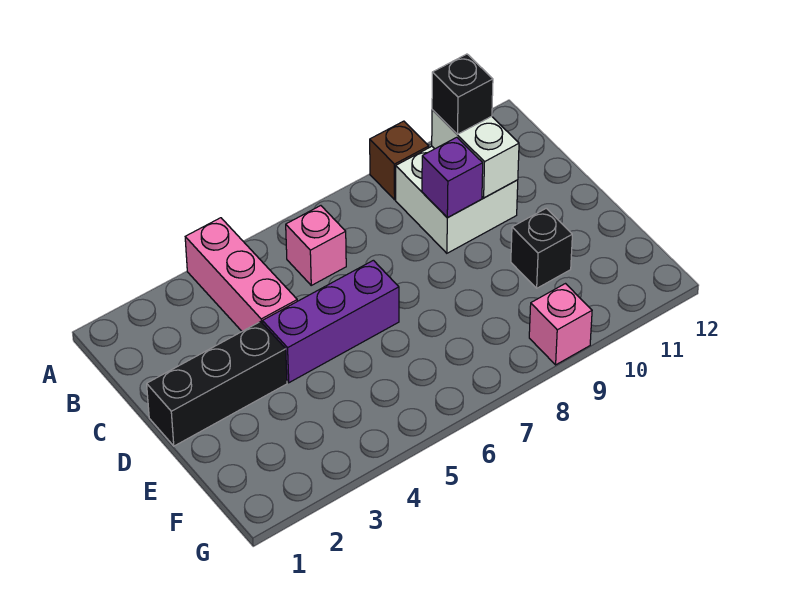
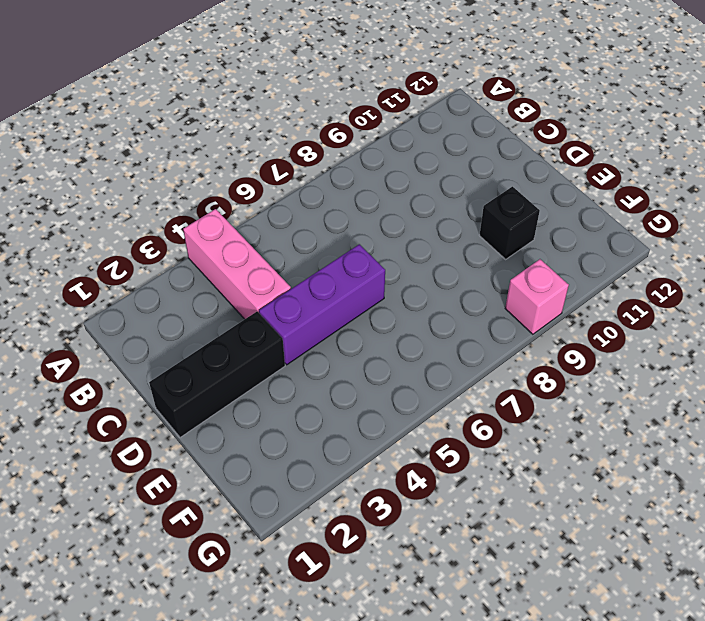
none -> brown 1x1 brick [370,121,429,200]
none -> pink 1x1 brick [286,206,346,285]

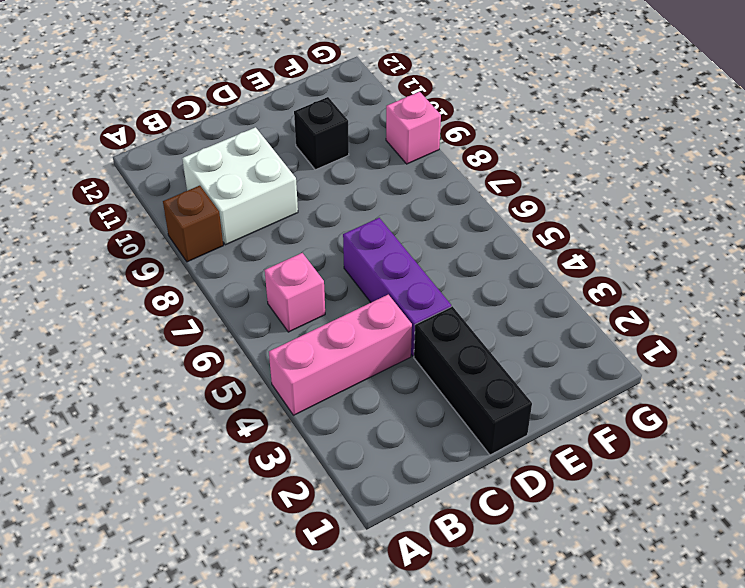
none -> white 1x2 brick [432,110,519,198]
none -> purple 1x1 brick [422,137,483,218]

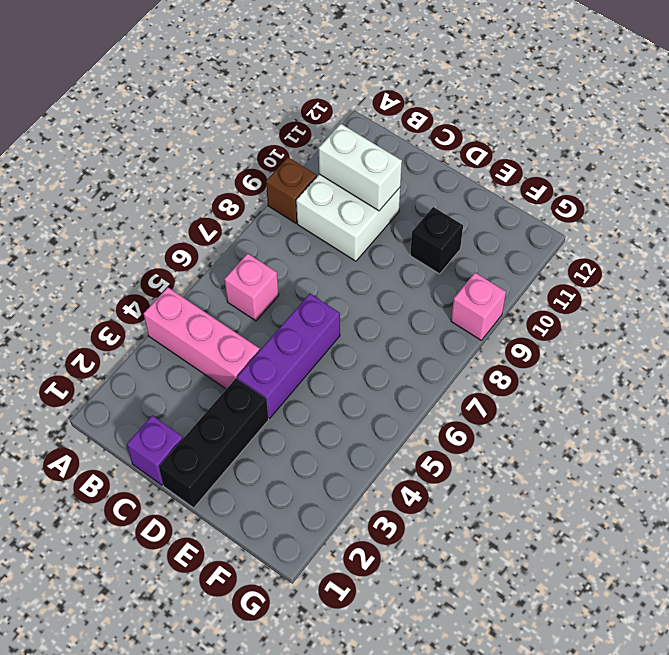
purple 1x1 brick [127,415,183,485] -> purple 1x1 brick moved to [422,137,483,218]
none -> black 1x1 brick [432,54,493,134]

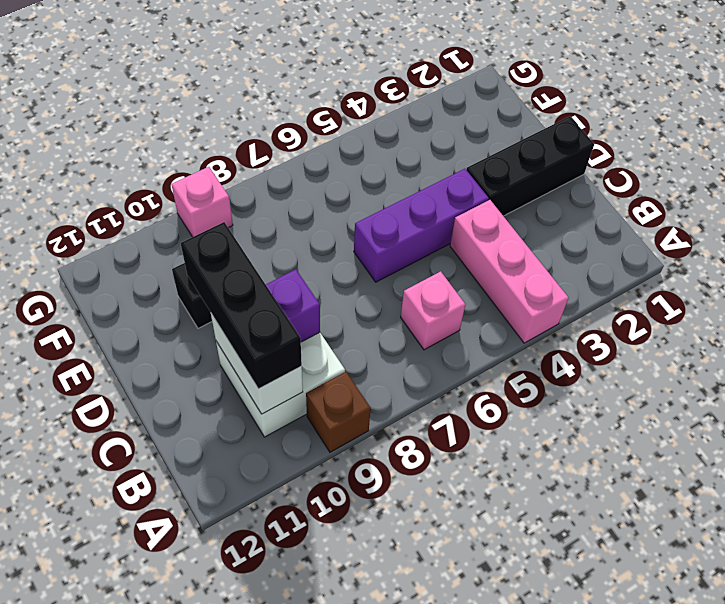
black 1x3 brick [181,222,302,389] -> black 1x1 brick [432,54,493,134]

